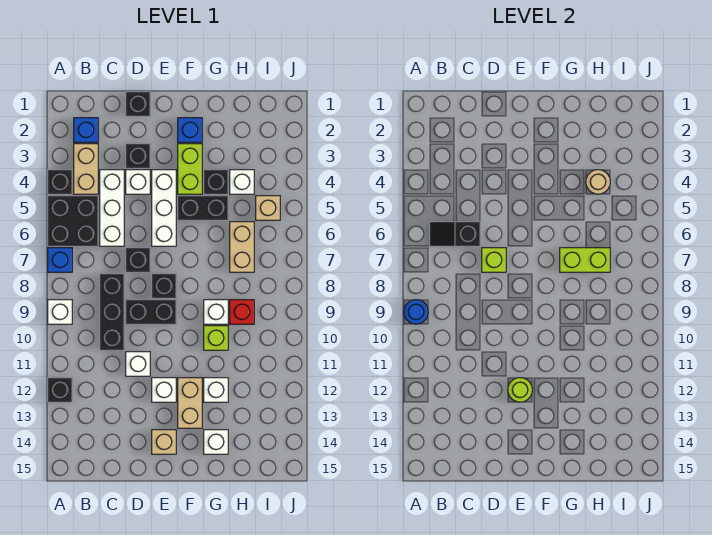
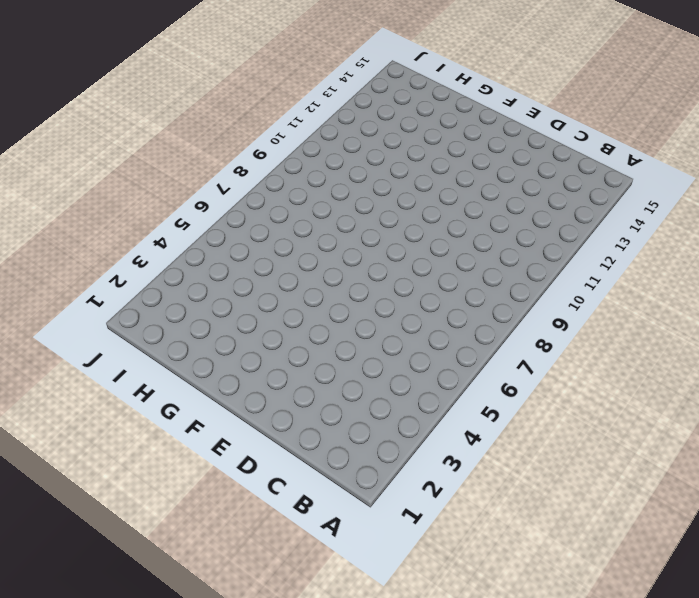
none -> black 1x1 brick [48,170,72,194]
none -> black 2x2 brick [48,196,98,246]
none -> blue 1x1 brick [48,248,72,272]
none -> white 1x1 brick [48,300,72,324]

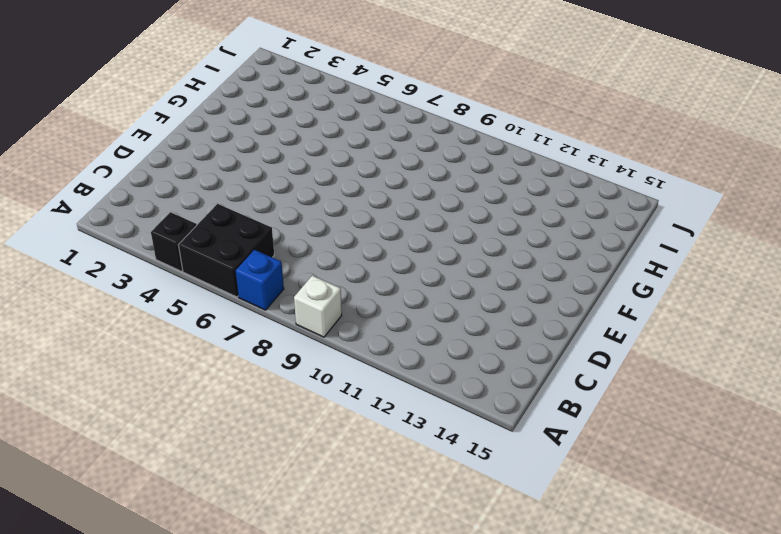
none -> black 1x1 brick [48,378,72,402]
none -> blue 1x1 brick [74,118,98,142]
none -> tan 1x2 brick [74,144,98,194]
none -> white 1x3 brick [100,170,124,246]

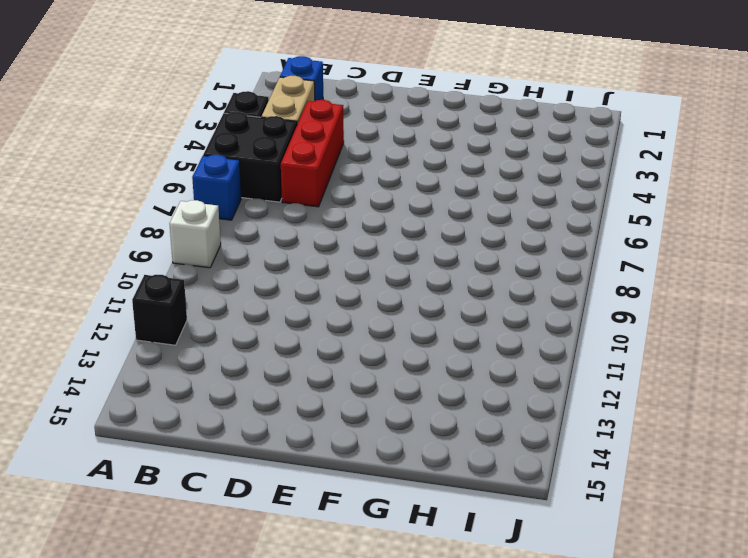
red 1x3 brick [281,100,344,207] -> white 1x3 brick [100,170,124,246]
none -> black 1x3 brick [100,274,124,350]
none -> black 1x1 brick [126,92,150,116]
none -> black 1x1 brick [126,144,150,168]
none -> white 1x1 brick [126,170,150,194]

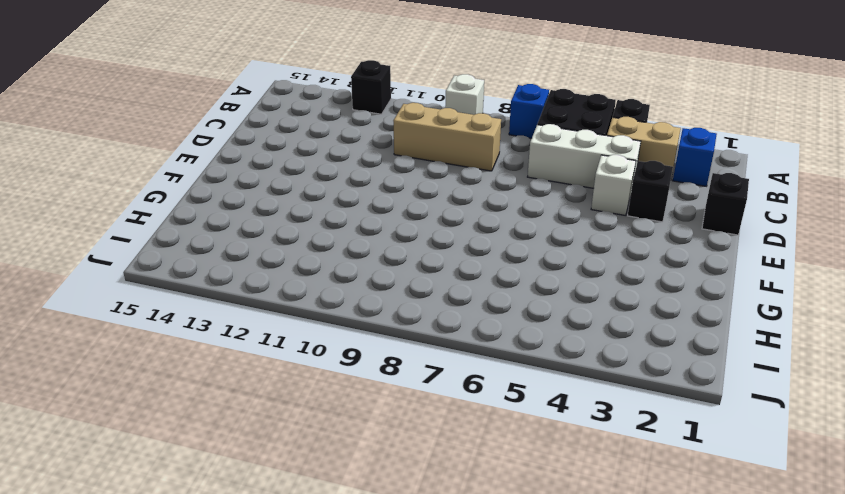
tan 1x3 brick [393,103,501,171] -> black 1x3 brick [100,274,124,350]
none -> black 1x1 brick [126,248,150,272]
none -> black 1x2 brick [126,300,176,324]
none -> white 1x1 brick [126,352,150,376]
none -> white 1x3 brick [152,170,176,246]

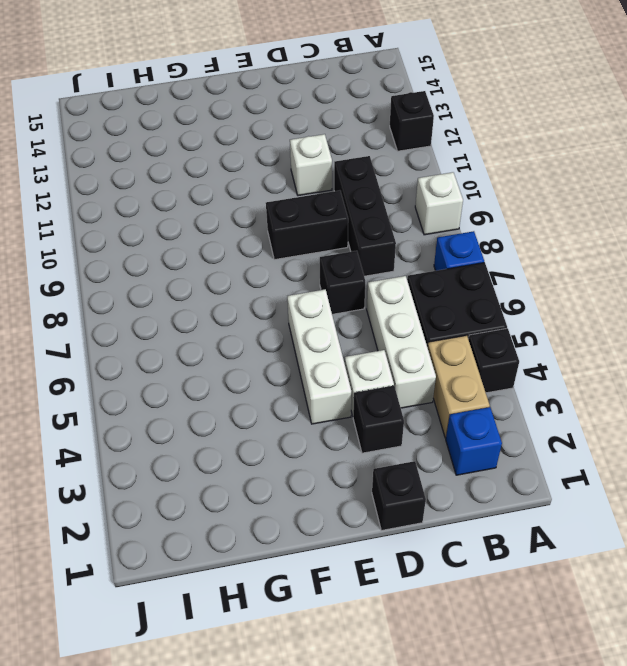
none -> black 1x1 brick [152,274,176,298]
none -> white 1x1 brick [152,378,176,402]
none -> tan 1x1 brick [152,430,176,454]
none -> blue 1x1 brick [178,118,202,142]

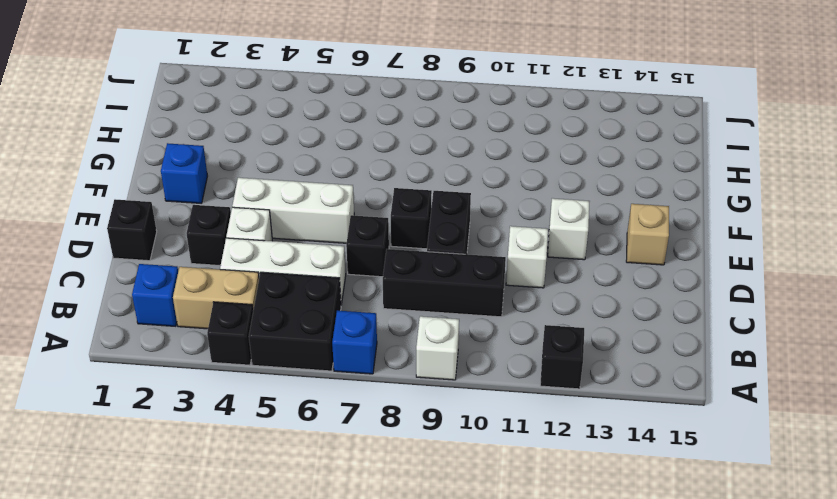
none -> lime 1x2 brick [178,144,202,194]
none -> black 1x2 brick [178,196,228,220]
none -> tan 1x2 brick [178,378,202,428]
none -> black 1x1 brick [204,170,228,194]

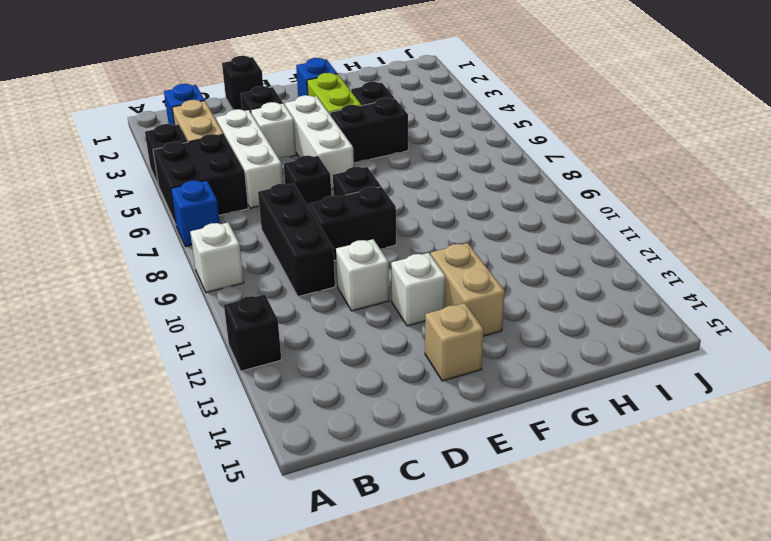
none -> white 1x1 brick [204,300,228,324]
none -> lime 1x1 brick [204,326,228,350]
none -> white 1x1 brick [204,378,228,402]
none -> white 1x1 brick [204,430,228,454]

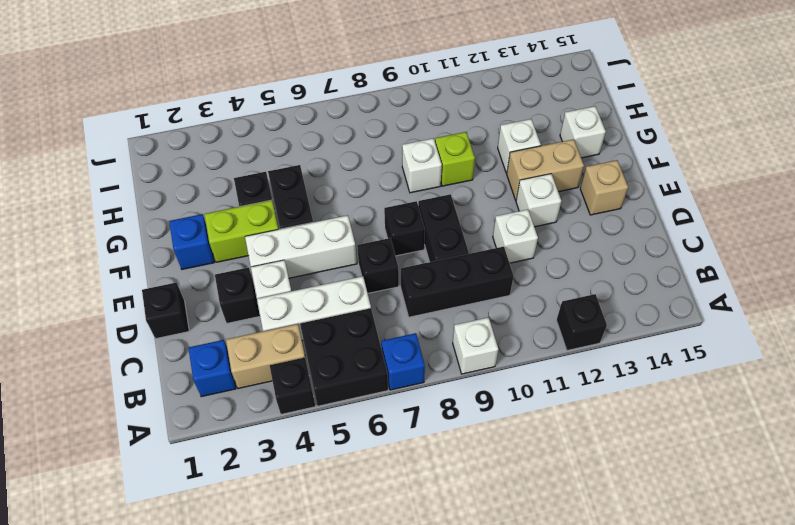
none -> white 1x1 brick [230,170,254,194]
none -> tan 1x2 brick [230,222,254,272]
none -> red 1x1 brick [230,300,254,324]
none -> tan 1x1 brick [256,196,280,220]

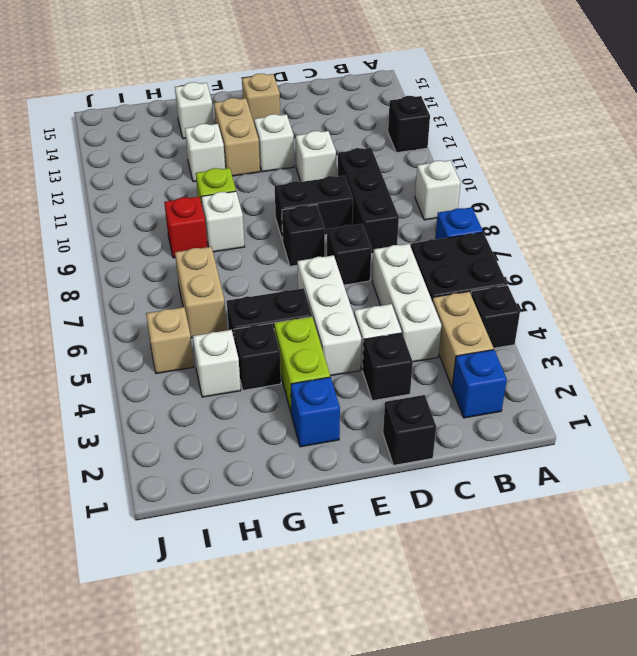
none -> blue 1x1 round brick [404,300,428,324]
none -> black 1x2 slope [430,222,480,246]
none -> lime 1x1 brick [482,248,506,272]
none -> lime 1x1 round brick [508,378,532,402]

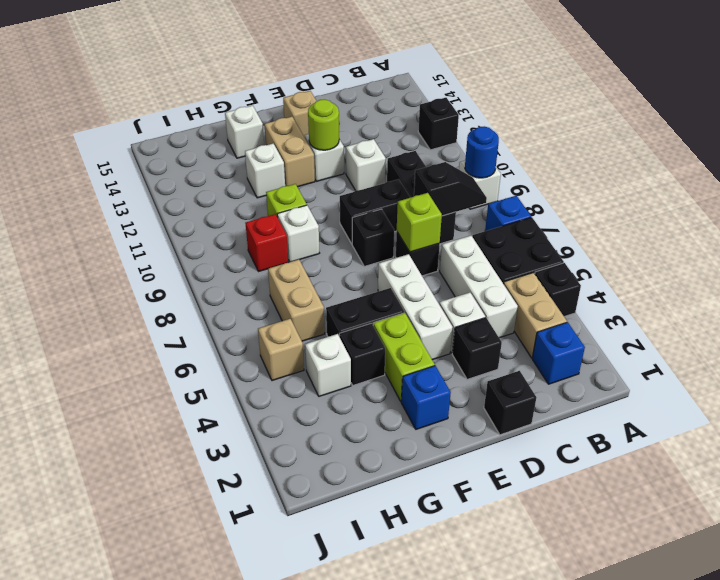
black 1x2 slope [414,162,487,216] -> black 1x2 slope moved to [430,222,480,246]
none -> lime 1x2 brick [560,248,610,272]
none -> tan 1x1 round brick [586,170,610,194]

